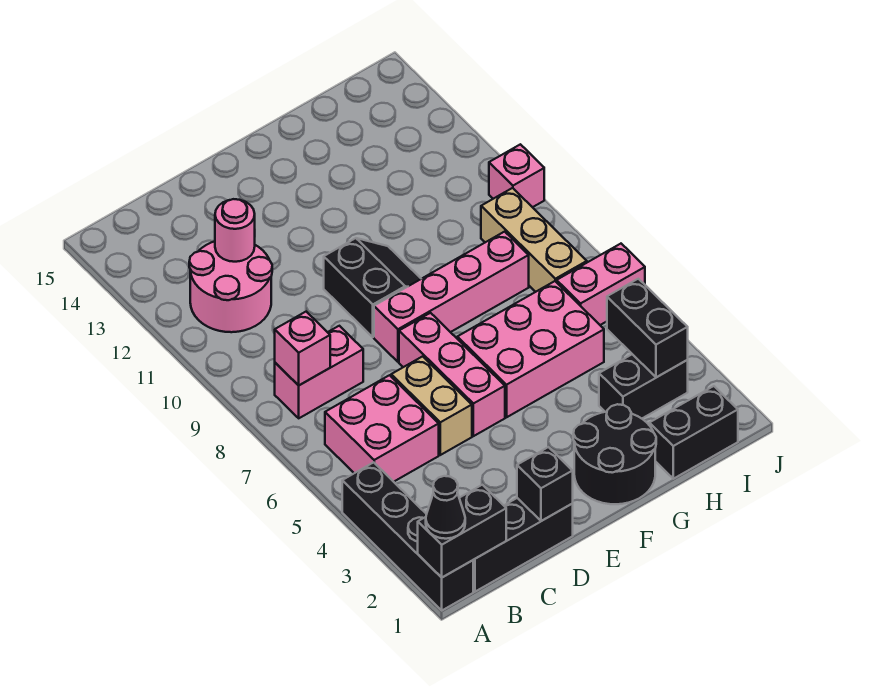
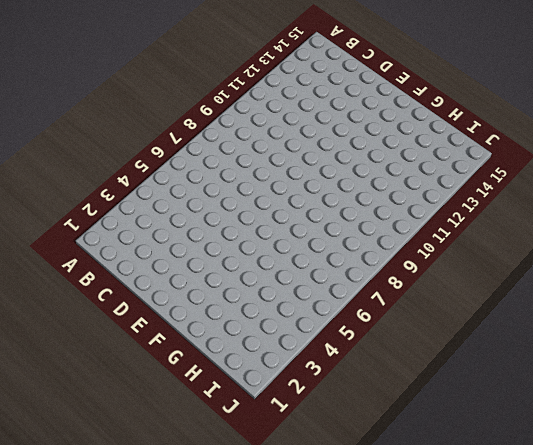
none -> black 1x4 brick [342,462,473,610]
none -> black 1x3 brick [473,498,573,592]
none -> pink 2x2 brick [325,375,439,482]

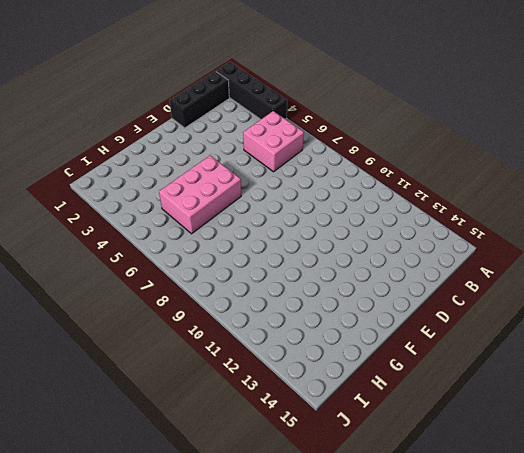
none -> pink 1x2 brick [275,326,363,418]
none -> pink 2x2 round brick [189,241,272,332]
none -> tan 1x2 brick [391,356,472,455]

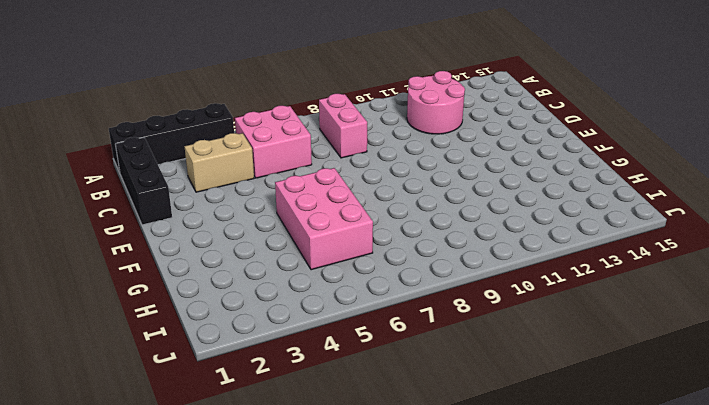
tan 1x2 brick [184,133,254,192] -> tan 1x2 brick moved to [391,356,472,455]
none -> pink 1x3 brick [399,313,505,436]
none -> pink 1x4 brick [374,232,529,362]
none -> black 2x2 slope [324,238,421,337]

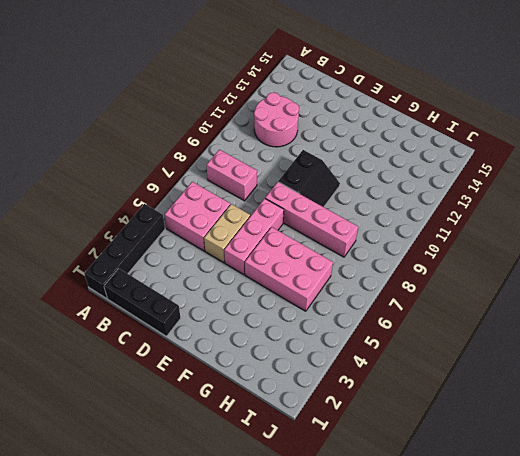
none -> black 2x2 round brick [573,404,656,504]
none -> black 1x2 brick [649,386,738,479]
none -> black 1x2 brick [599,354,688,419]

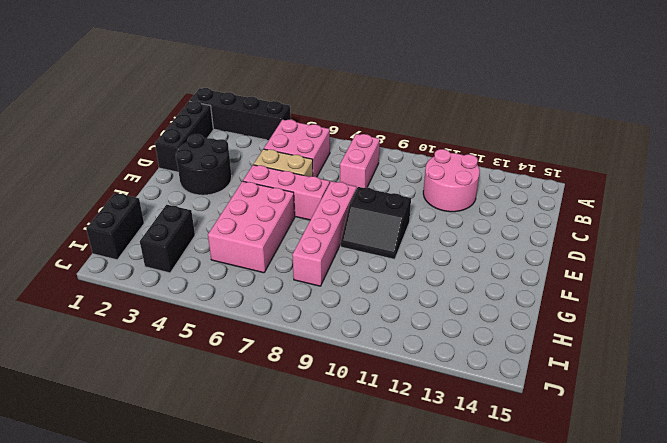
black 2x2 round brick [176,134,232,195] -> black 2x2 round brick moved to [573,404,656,504]
none -> pink 1x2 brick [557,244,645,325]
none -> tan 1x3 brick [481,188,587,292]
none -> pink 1x1 brick [489,144,544,207]

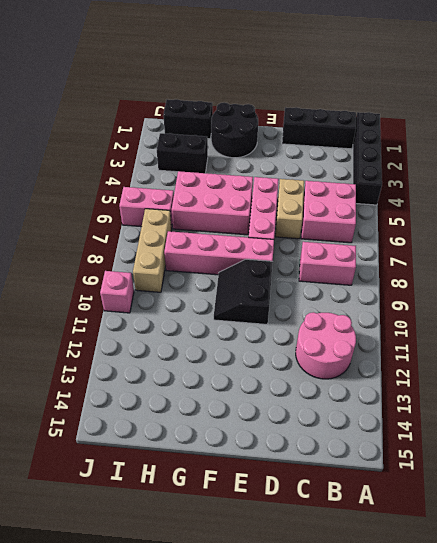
none -> black 1x2 brick [418,485,506,577]
none -> pink 1x1 brick [275,312,330,385]
none -> pink 1x1 round brick [215,199,255,262]

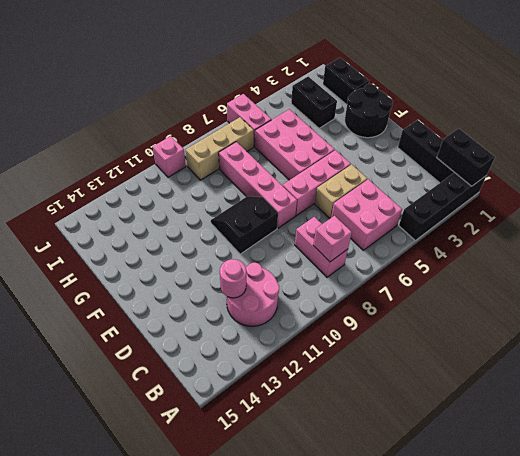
none -> black 1x1 brick [517,447,573,521]
none -> black 1x2 brick [607,279,688,377]
none -> black 1x1 cone [426,476,465,539]

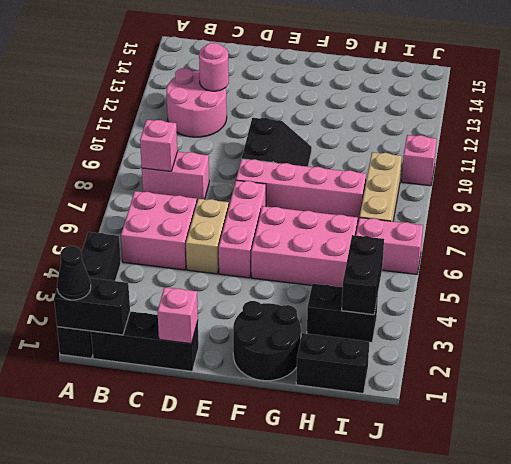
pink 1x1 brick [157,287,198,344] -> black 1x1 brick [517,447,573,521]

